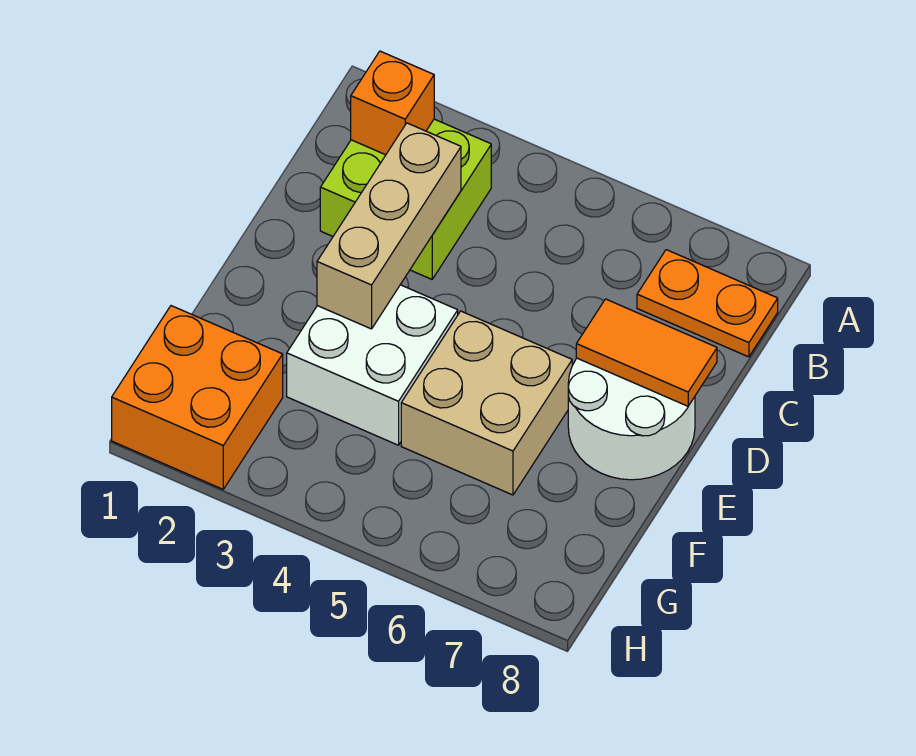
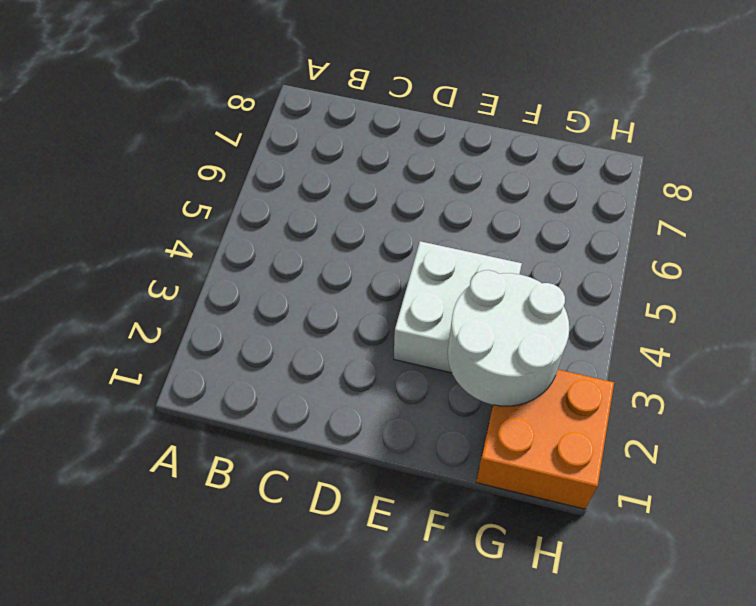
white 2x2 round brick [448,270,569,406] -> white 2x2 round brick moved to [568,358,695,480]
none -> lime 2x2 brick [320,119,491,279]
none -> orange 1x2 plate [637,250,778,357]

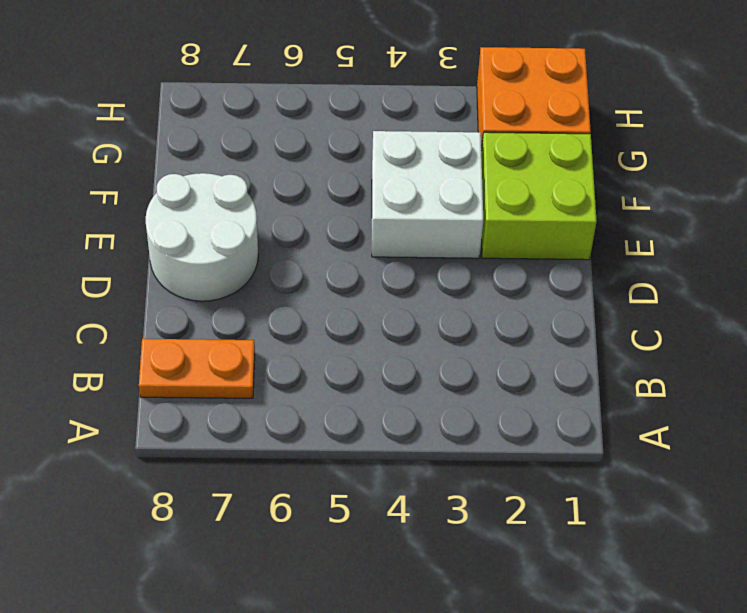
lime 2x2 brick [481,132,597,260] -> lime 2x2 brick moved to [320,119,491,279]
none -> tan 2x2 brick [401,311,572,495]
none -> orange 1x1 brick [351,51,434,155]

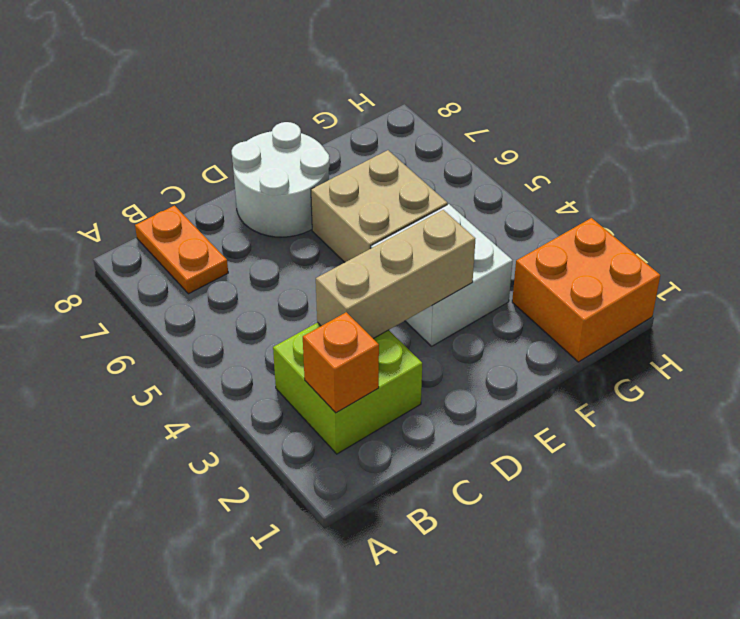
none -> orange 1x2 tile [576,299,717,406]

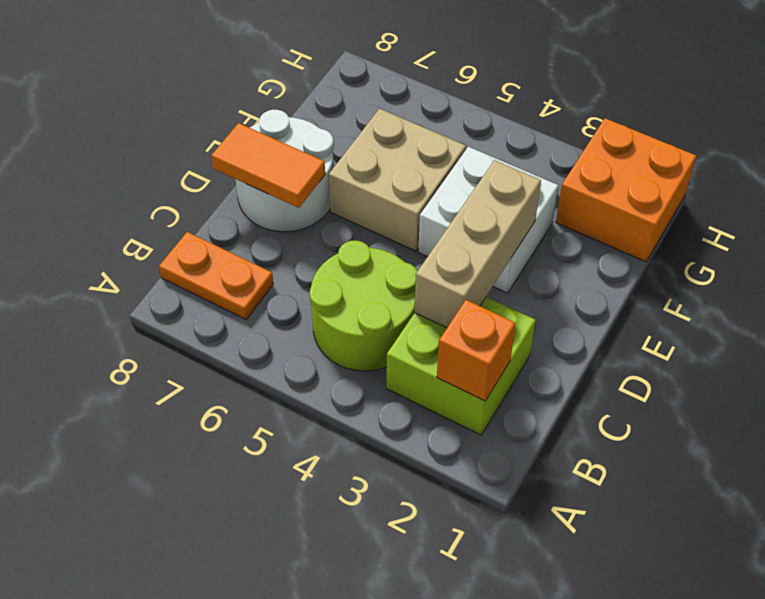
lime 2x2 round brick [310,241,417,371] -> none

